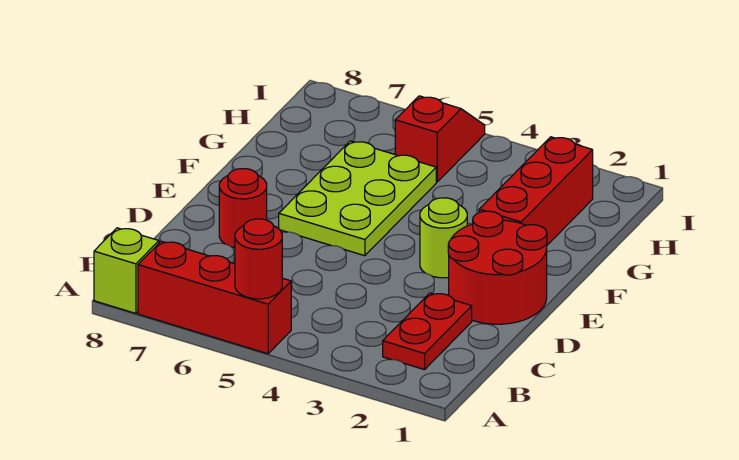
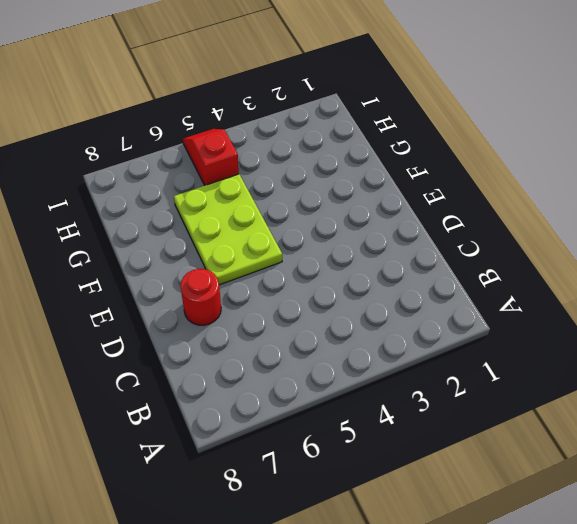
none -> red 1x3 brick [138,241,291,354]
none -> lime 1x1 brick [94,228,159,313]

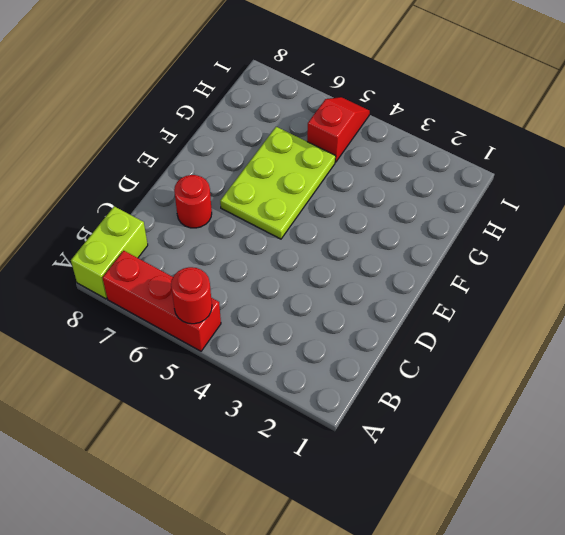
lime 1x2 brick [71,206,148,299] -> lime 1x1 brick [94,228,159,313]
none -> red 1x2 plate [383,293,472,370]
none -> red 2x2 round brick [448,211,547,324]

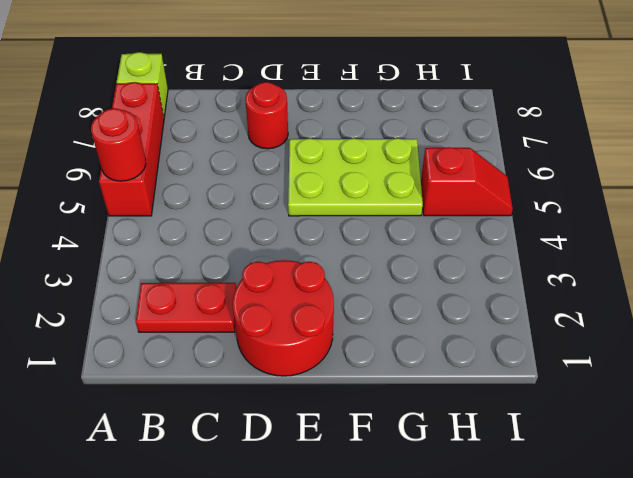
none -> lime 1x1 round brick [420,198,467,278]
none -> red 1x3 brick [479,137,593,246]

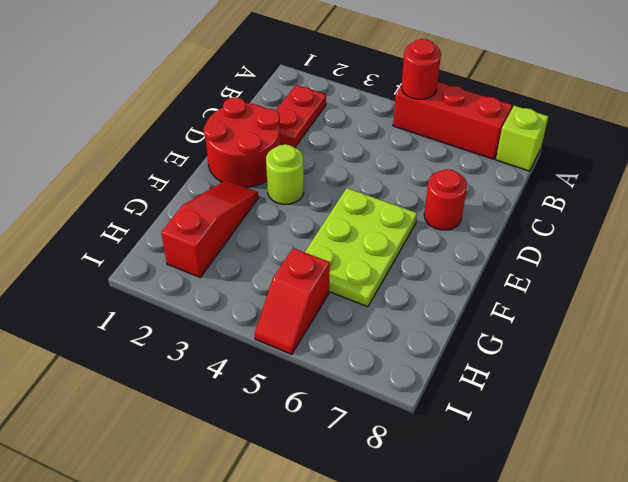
red 1x3 slope [161,180,259,277] -> red 1x3 brick [479,137,593,246]

